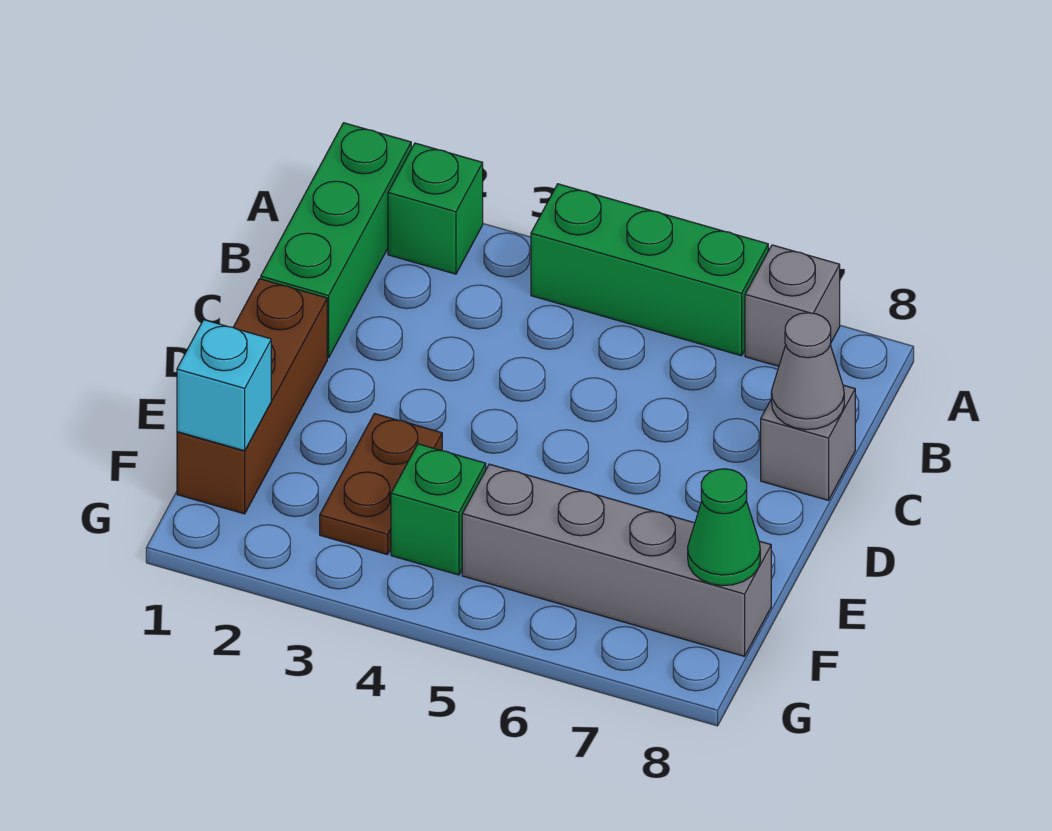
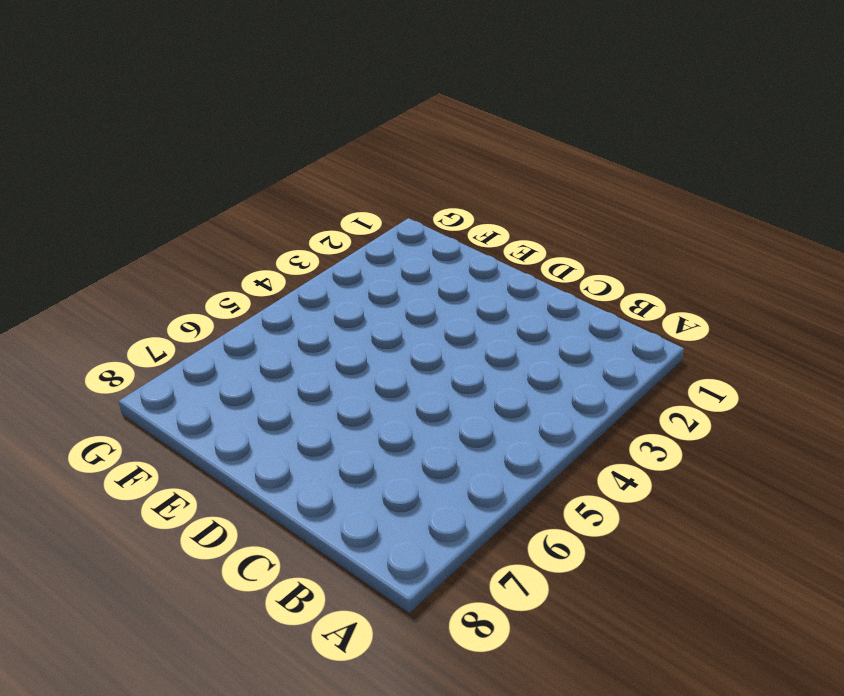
none -> green 1x3 brick [261,123,411,358]
none -> green 1x1 brick [388,143,483,274]
none -> green 1x3 brick [531,184,768,356]

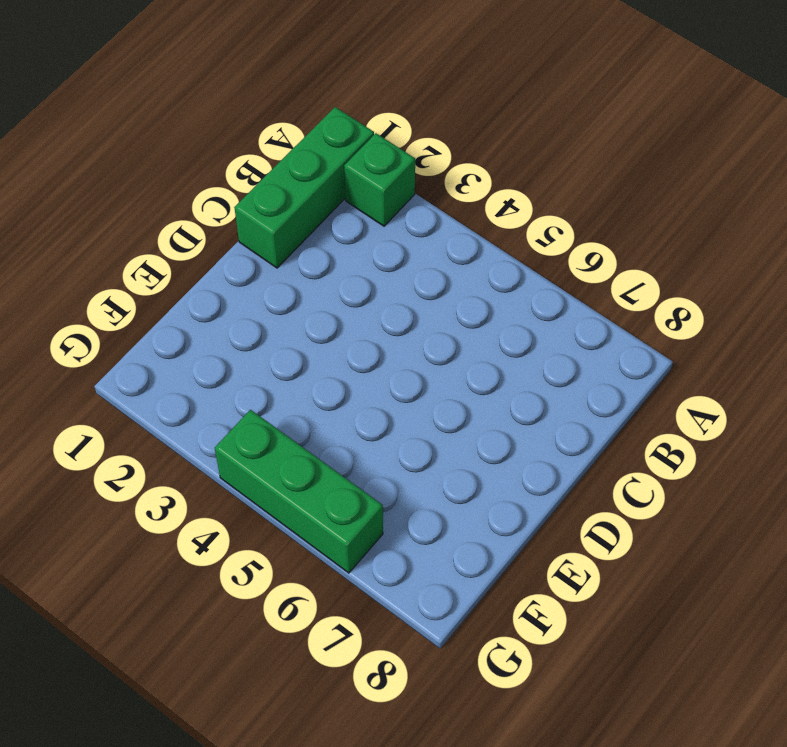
green 1x3 brick [215,410,383,573] -> green 1x3 brick moved to [531,184,768,356]
none -> grey 1x1 brick [745,245,840,366]
none -> grey 1x1 brick [761,385,855,500]
none -> brown 1x3 brick [177,279,327,514]

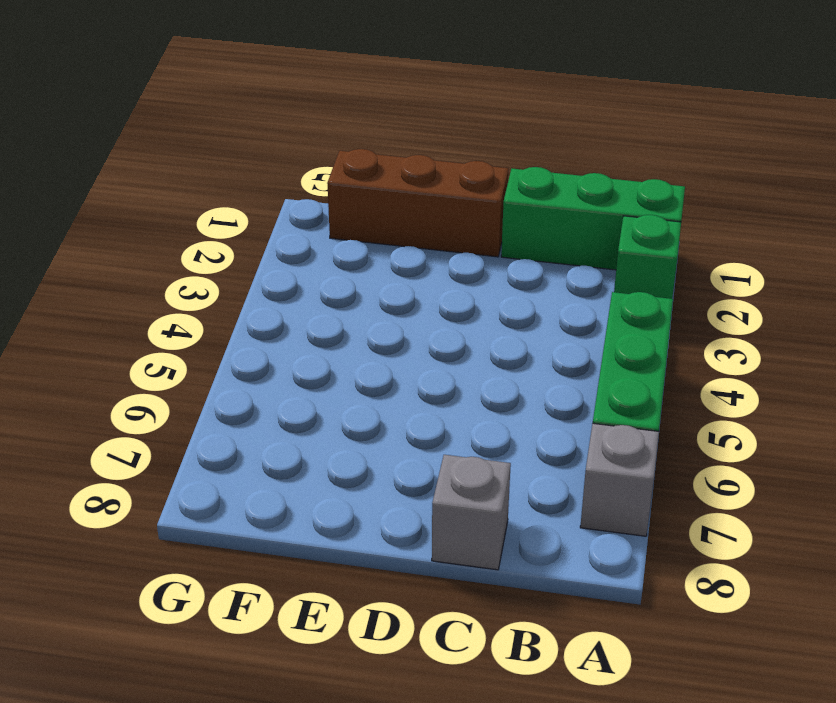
none -> brown 1x2 plate [320,414,442,555]
none -> green 1x1 brick [391,444,486,575]
none -> grey 1x4 brick [462,464,771,656]

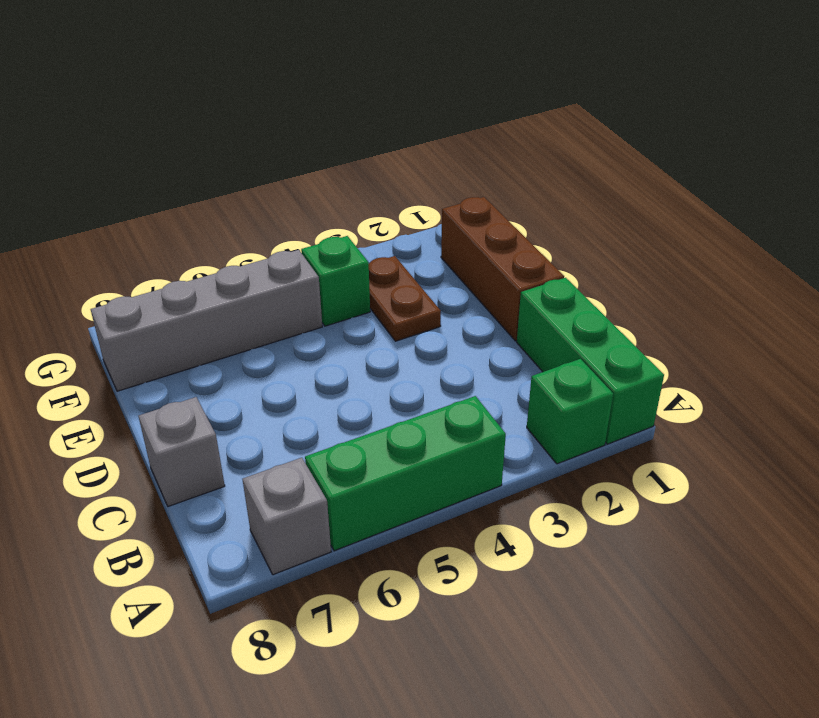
none -> grey 1x1 cone [771,313,844,430]
none -> cyan 1x1 brick [177,320,271,451]
none -> green 1x1 cone [688,469,760,586]

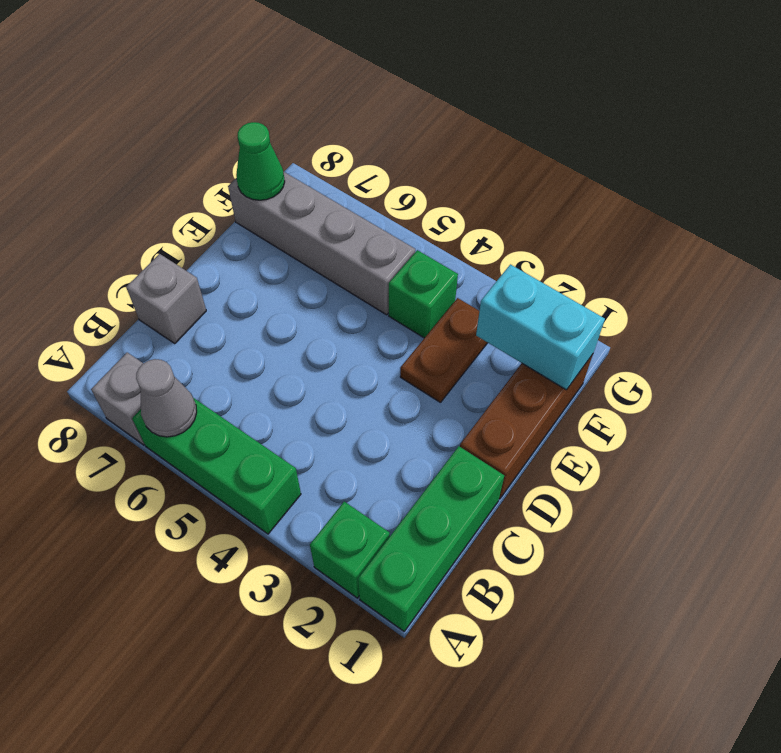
grey 1x1 cone [136,359,197,437] -> grey 1x1 cone moved to [771,313,844,430]
cyan 1x2 brick [476,264,605,390] -> cyan 1x1 brick [177,320,271,451]

